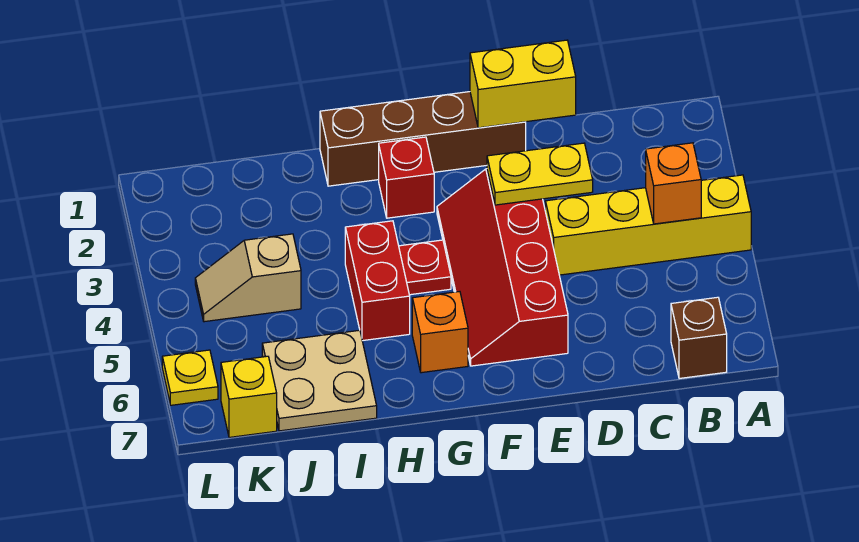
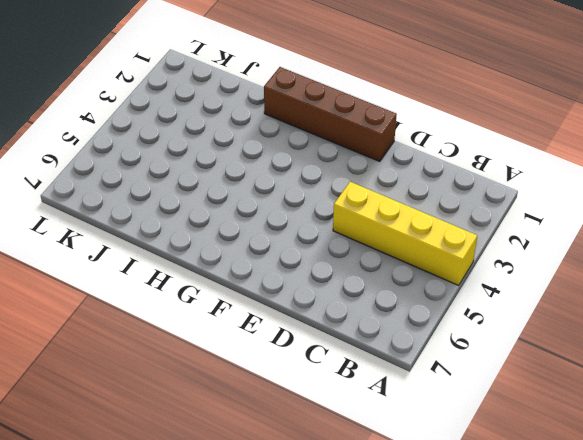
none -> brown 1x1 brick [671,297,727,379]
none -> red 2x4 slope [437,169,568,366]
none -> red 1x1 brick [379,137,434,218]

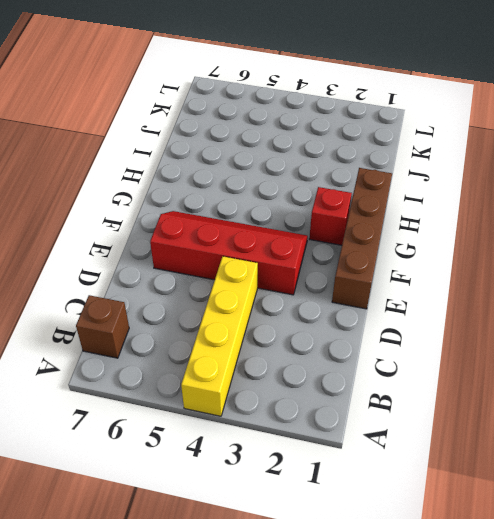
none -> red 1x1 plate [399,240,451,295]
none -> orange 1x1 brick [412,292,468,373]
none -> red 1x2 brick [345,221,410,341]

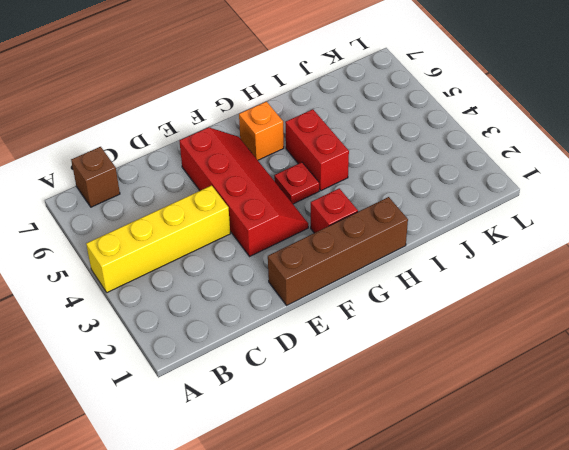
none -> tan 2x2 plate [262,330,377,431]
none -> tan 1x2 slope [195,234,301,322]
none -> yellow 1x1 brick [221,356,277,437]

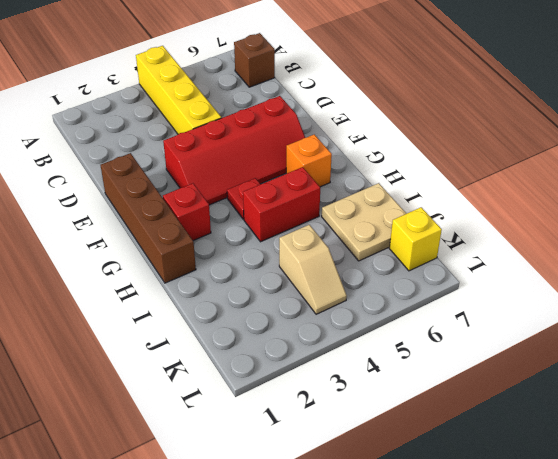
none -> yellow 1x1 plate [162,350,218,405]
none -> orange 1x1 brick [646,143,701,224]
none -> yellow 1x2 brick [470,40,576,128]

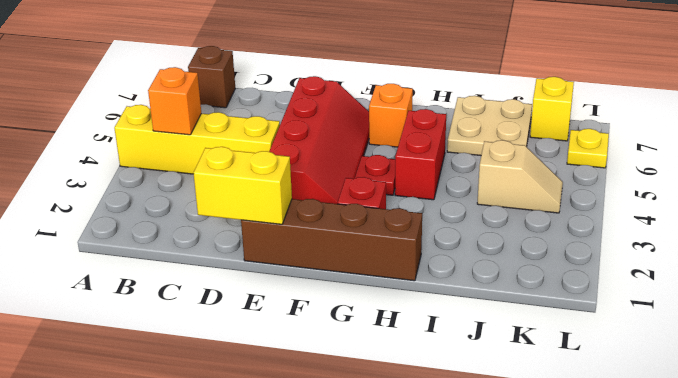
none -> yellow 1x2 plate [487,143,593,205]

